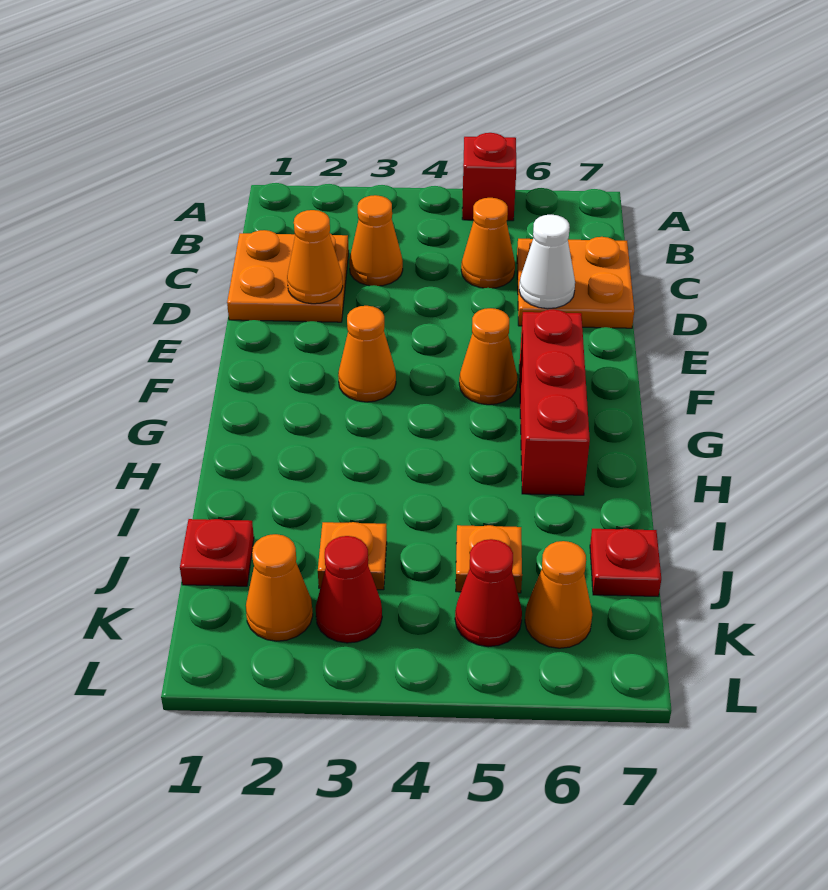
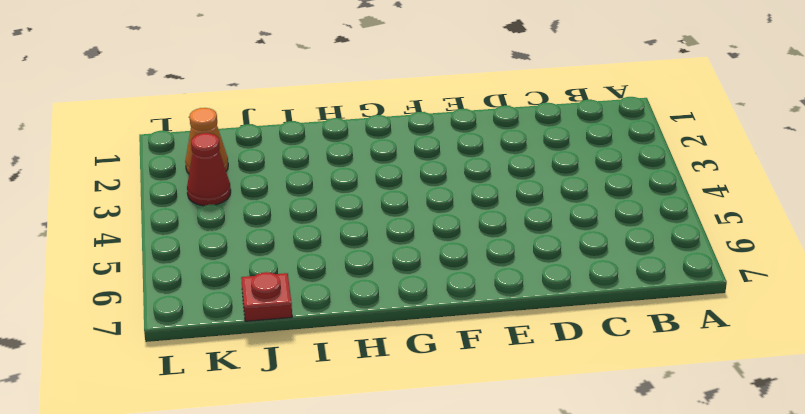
none -> red 1x1 brick [462,133,516,221]
none -> orange 2x2 plate [227,230,349,322]
none -> orange 1x1 cone [349,195,403,286]

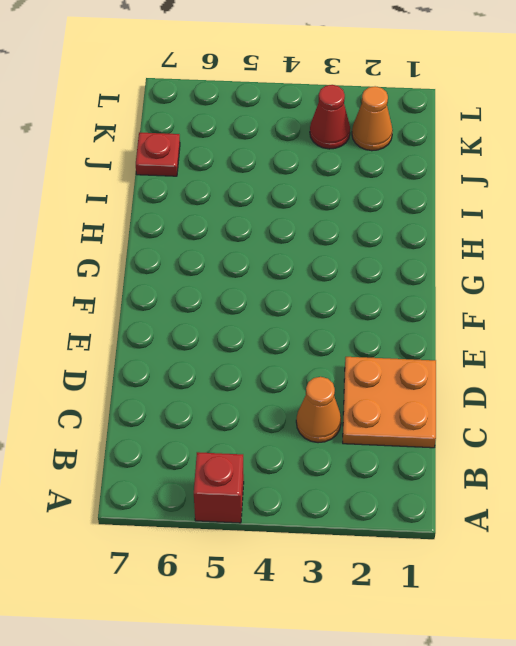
none -> orange 1x1 cone [461,198,515,288]
none -> orange 2x2 plate [517,237,634,328]
none -> orange 1x1 cone [338,306,396,402]

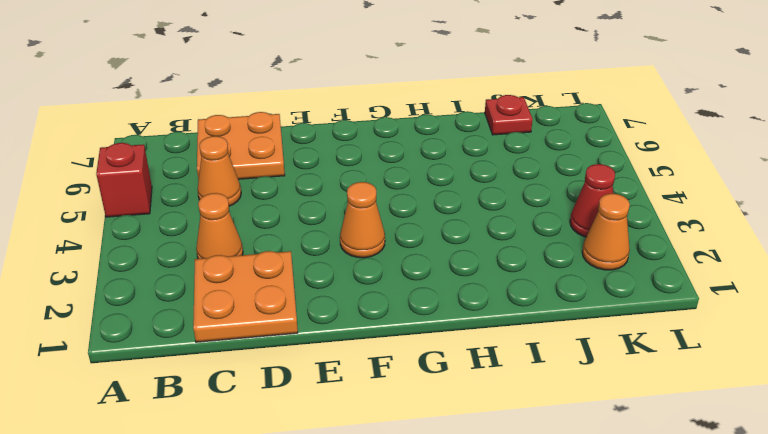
none -> orange 1x1 cone [459,308,517,405]
none -> red 1x3 brick [519,309,590,495]
none -> red 1x1 plate [180,519,254,586]

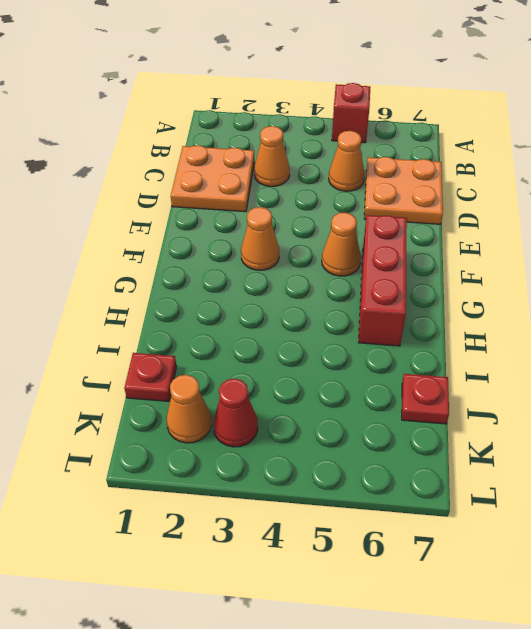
none -> orange 1x1 plate [318,522,387,590]
none -> orange 1x1 plate [456,525,522,593]
none -> red 1x1 cone [455,539,522,647]

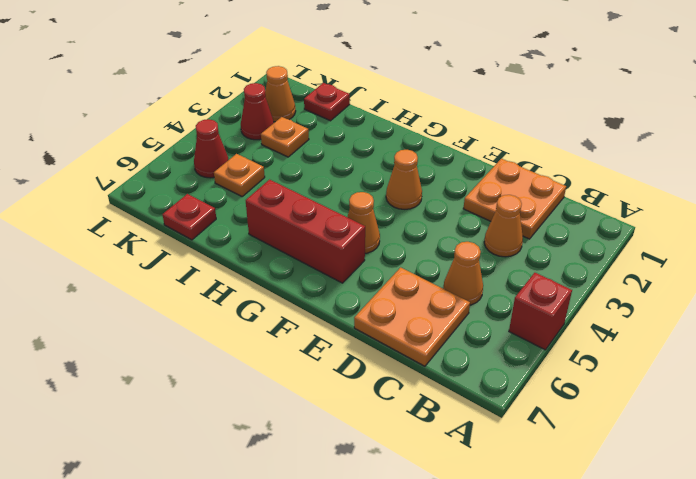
none -> orange 1x1 cone [525,541,592,648]
none -> orange 1x1 cone [287,210,343,304]
none -> white 1x1 cone [519,215,575,309]

